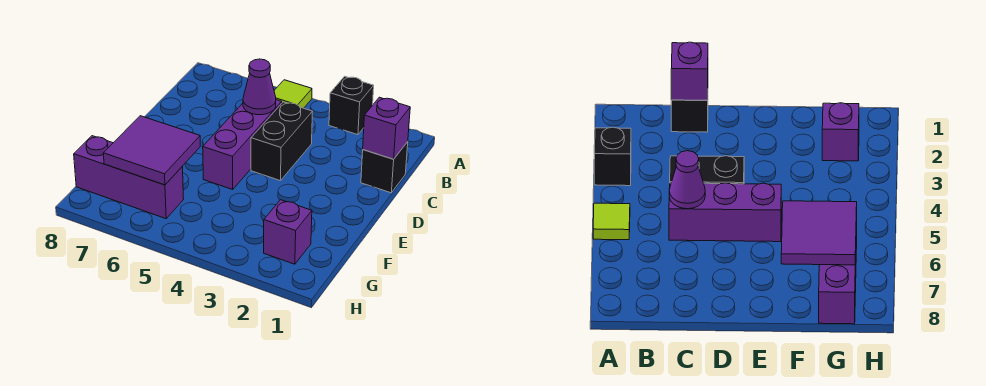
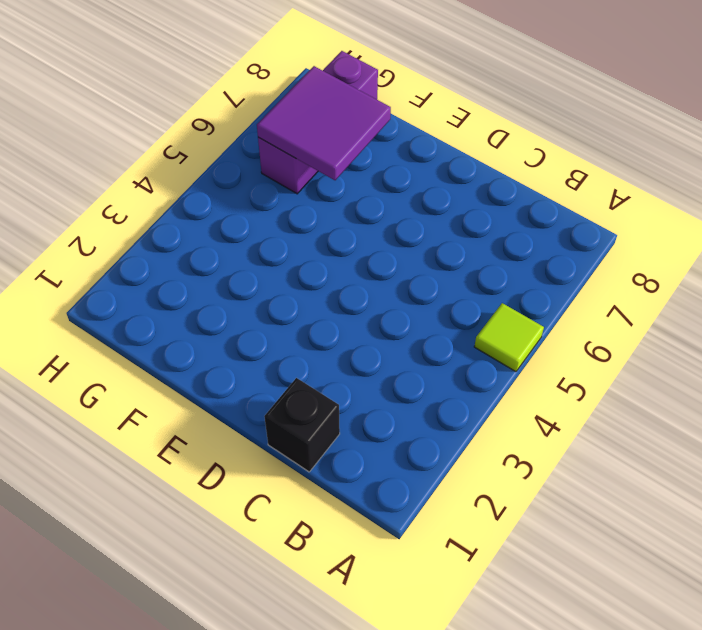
none -> black 1x1 brick [329,76,374,135]
none -> black 1x2 brick [251,102,312,181]

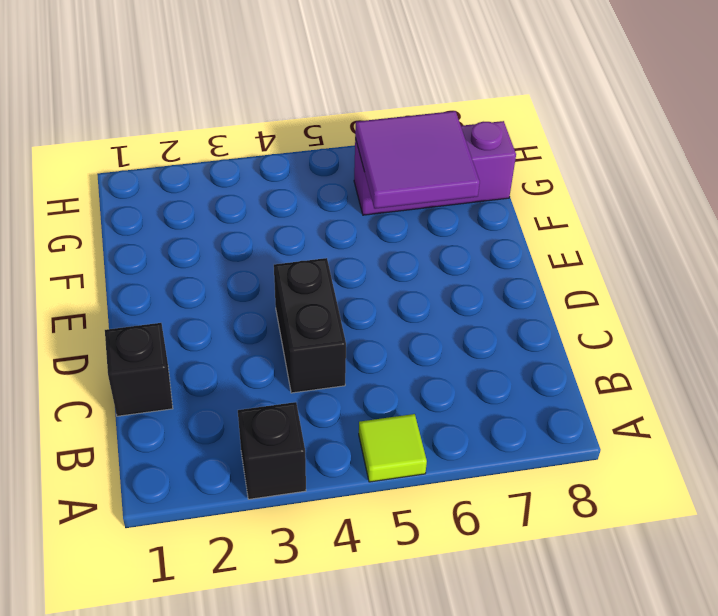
none -> purple 1x3 brick [203,100,282,189]
none -> purple 1x1 brick [264,200,312,264]

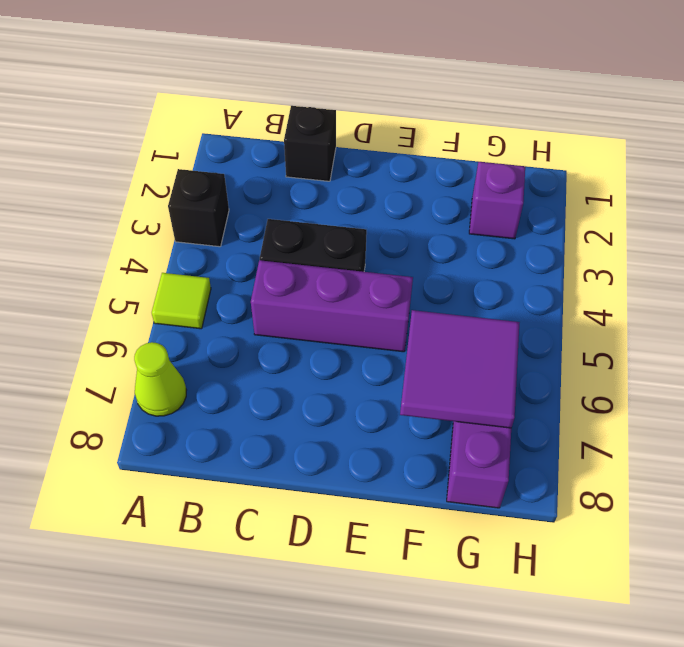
lime 1x1 cone [134,342,186,416] -> none
none -> purple 1x1 brick [363,97,410,159]
none -> purple 1x1 cone [243,59,276,115]

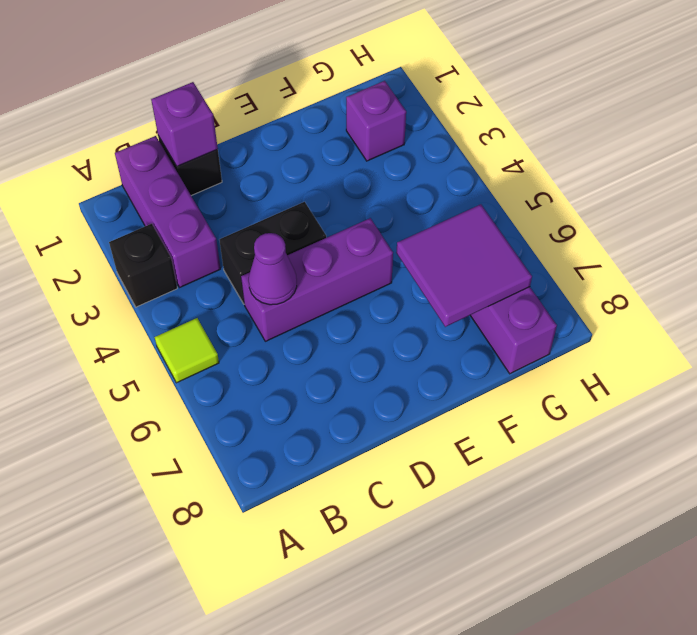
purple 1x3 brick [115,136,221,287] -> none

